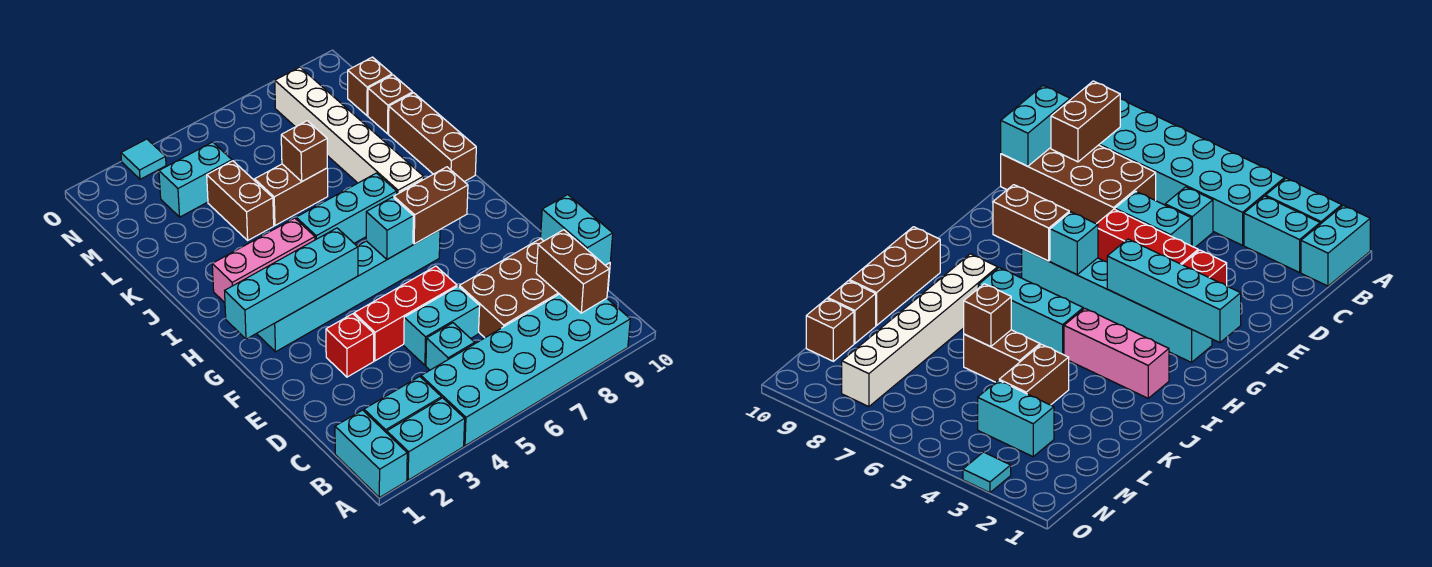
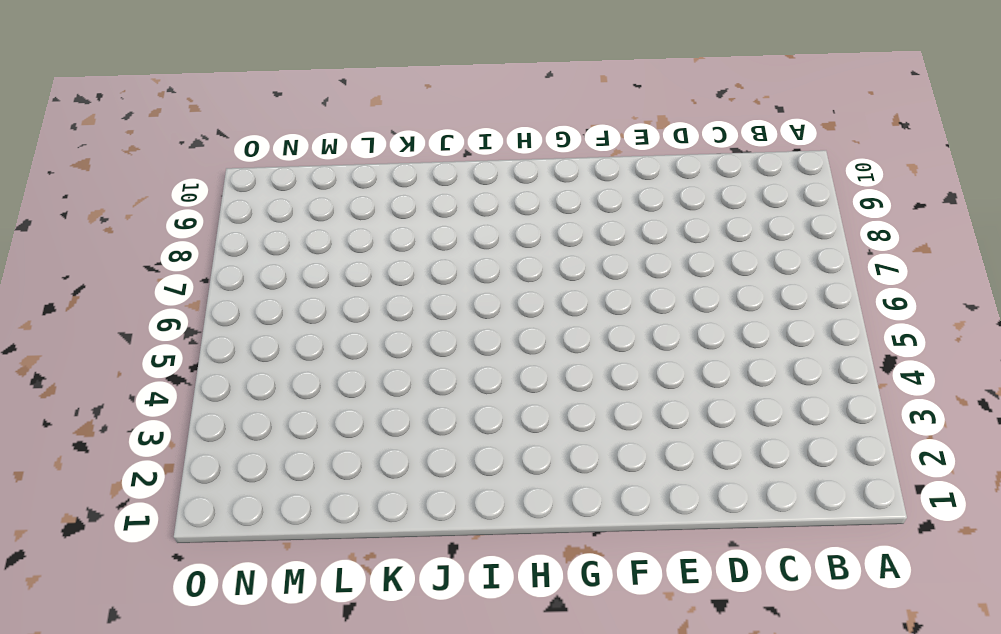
none -> cyan 1x2 brick [335,410,407,497]
none -> cyan 1x2 brick [387,398,465,480]
none -> cyan 2x6 brick [421,294,630,446]

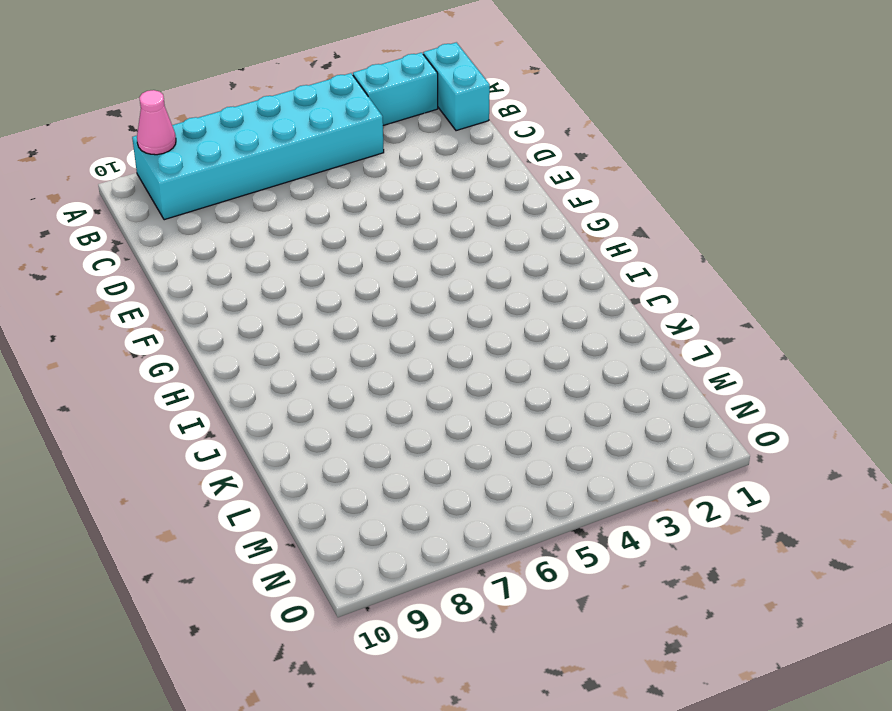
pink 1x1 cone [137,90,176,155] -> none
none -> cyan 1x2 brick [364,376,442,433]
none -> cyan 1x1 brick [426,323,475,370]
none -> brown 2x4 brick [459,239,610,338]

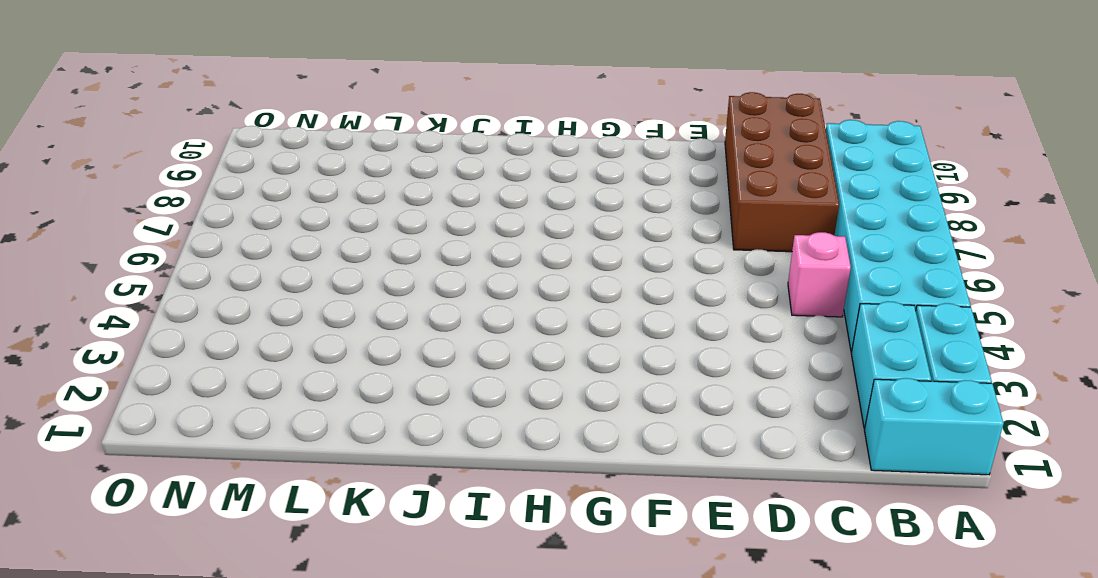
pink 1x1 brick [788,232,851,317] -> cyan 1x1 brick [426,323,475,370]
none -> cyan 1x2 brick [404,286,480,365]
none -> red 1x1 brick [326,314,374,377]
none -> red 1x3 brick [354,266,457,361]

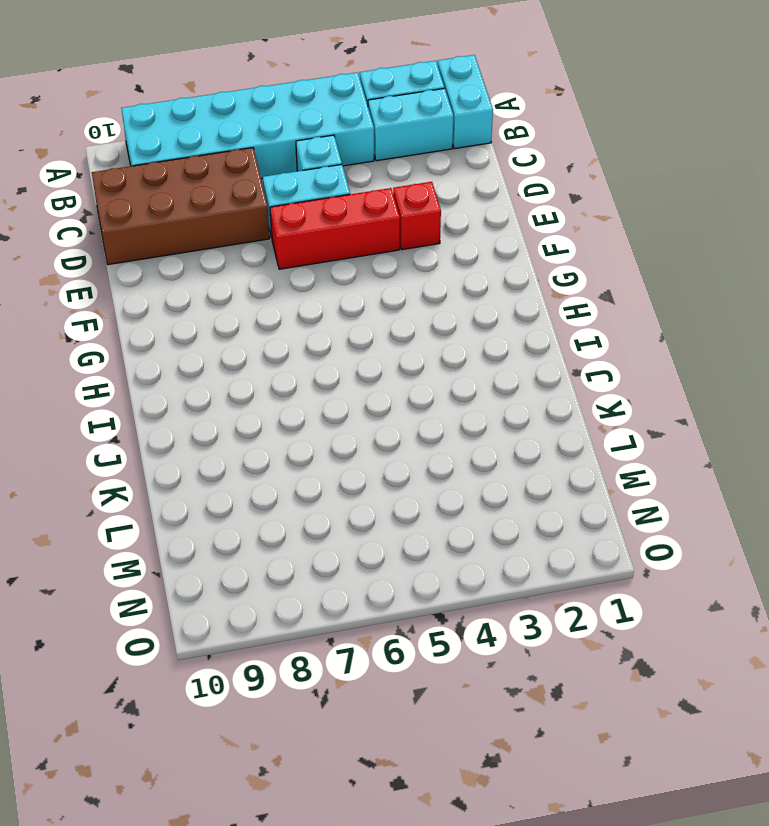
none -> cyan 1x6 brick [257,230,440,352]
none -> pink 1x3 brick [212,218,315,303]
none -> cyan 1x3 brick [296,173,397,243]

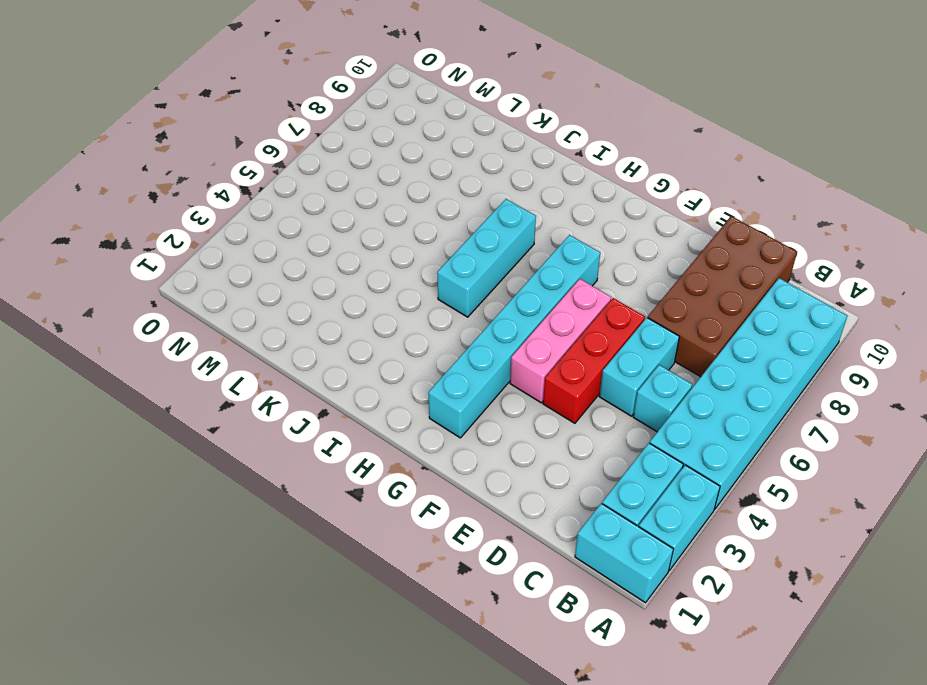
pink 1x3 brick [510,279,611,403] -> pink 1x3 brick moved to [212,218,315,303]
none -> red 1x1 brick [326,314,374,377]
none -> white 1x6 brick [275,67,424,194]
none -> brown 1x3 brick [389,93,476,182]

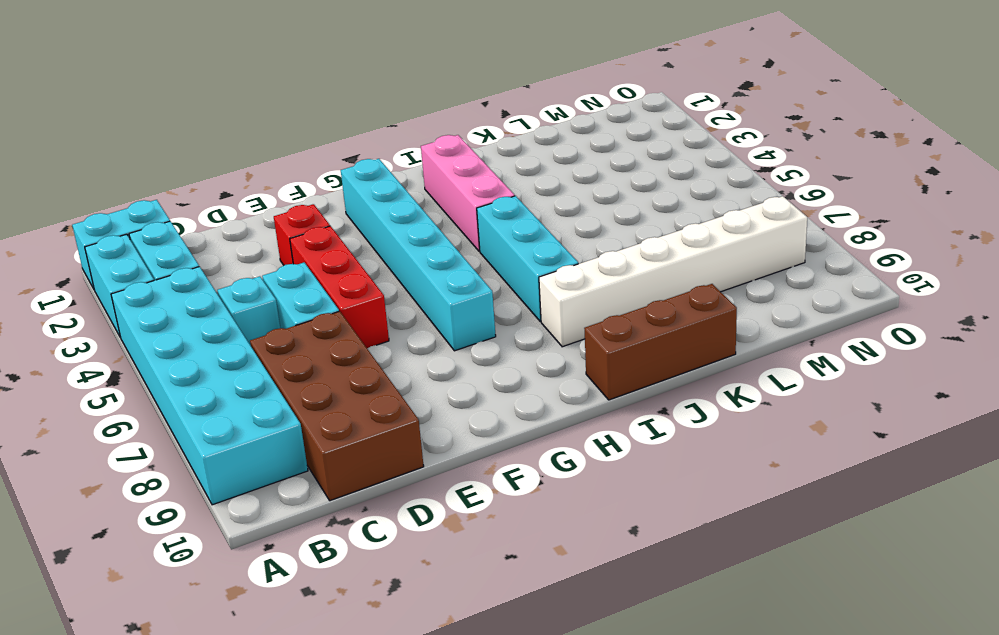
none -> brown 1x2 brick [207,161,274,240]
none -> brown 1x2 brick [255,164,328,225]
none -> brown 1x1 brick [368,75,413,134]

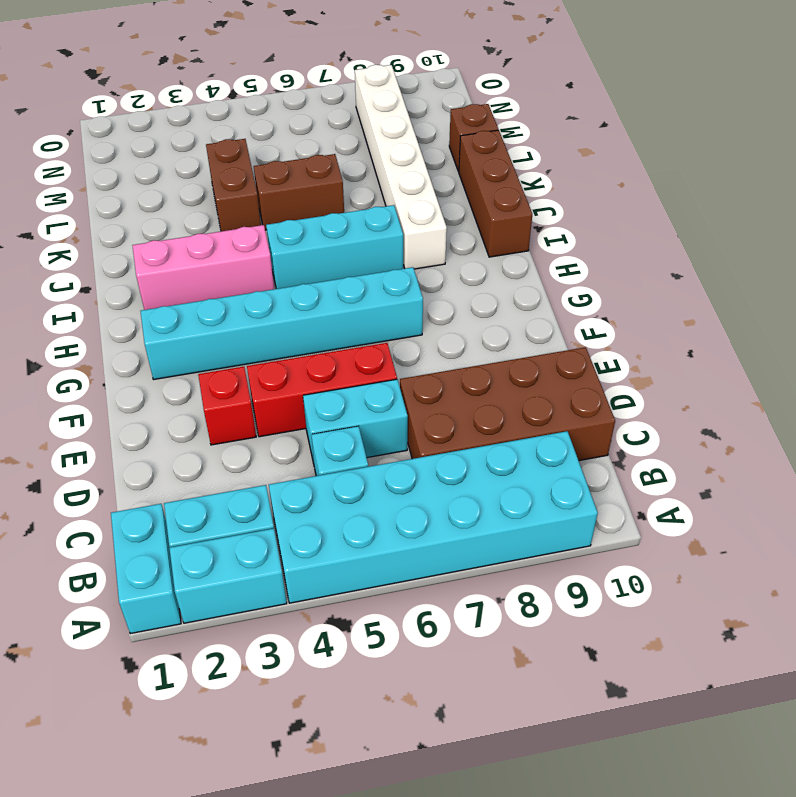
none -> cyan 1x2 brick [159,142,232,217]
none -> brown 1x1 brick [348,57,392,116]
none -> cyan 1x1 tile [121,139,166,179]

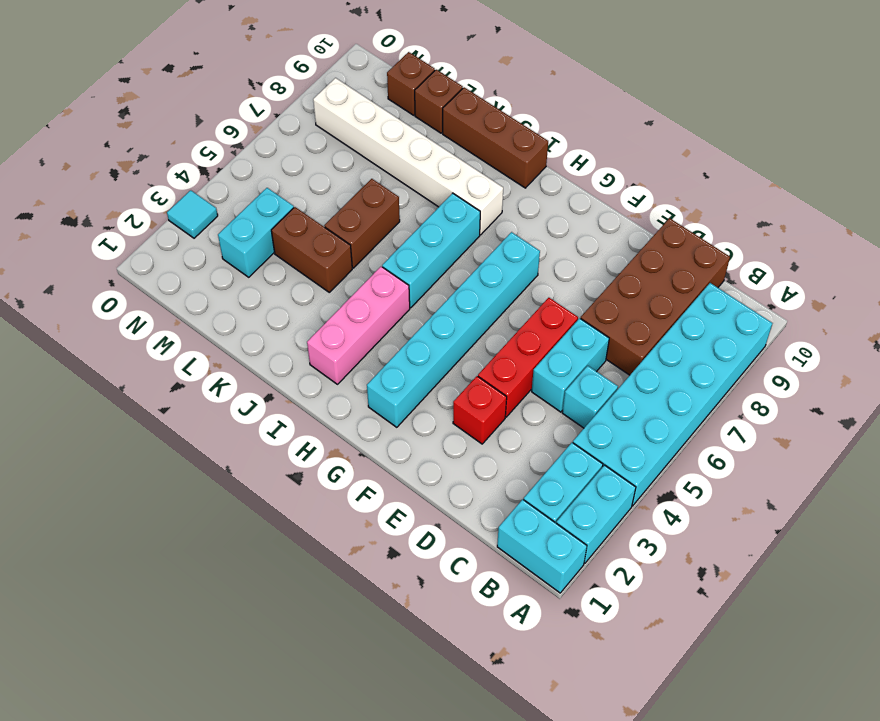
none -> brown 1x2 brick [536,230,609,313]
none -> cyan 1x2 brick [541,195,613,265]
none -> cyan 1x4 brick [225,228,358,339]

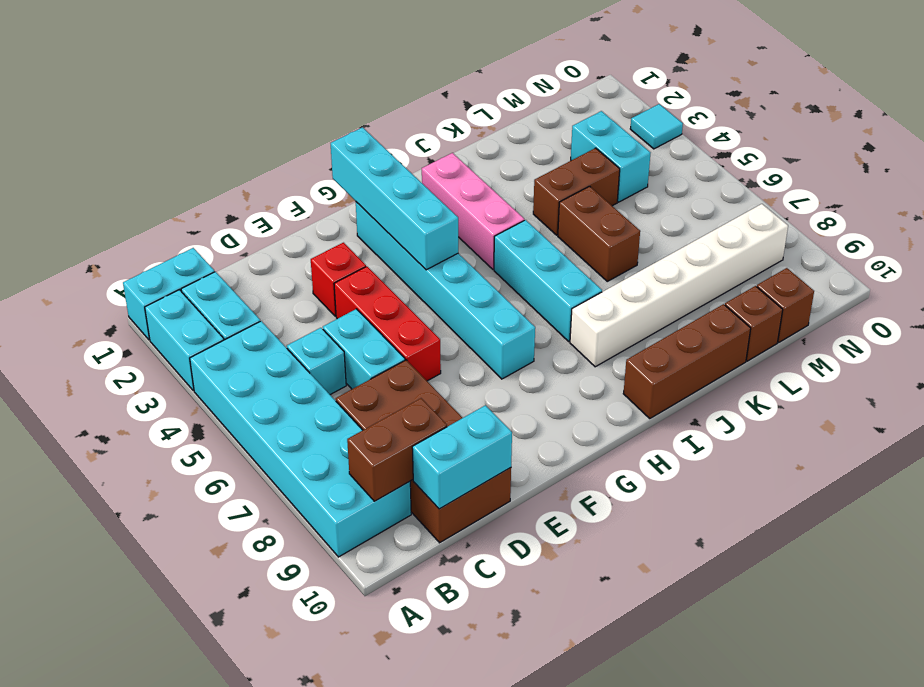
none -> cyan 1x1 brick [366,197,413,259]
none -> brown 1x2 brick [394,167,468,244]
none -> brown 1x1 brick [281,121,327,181]

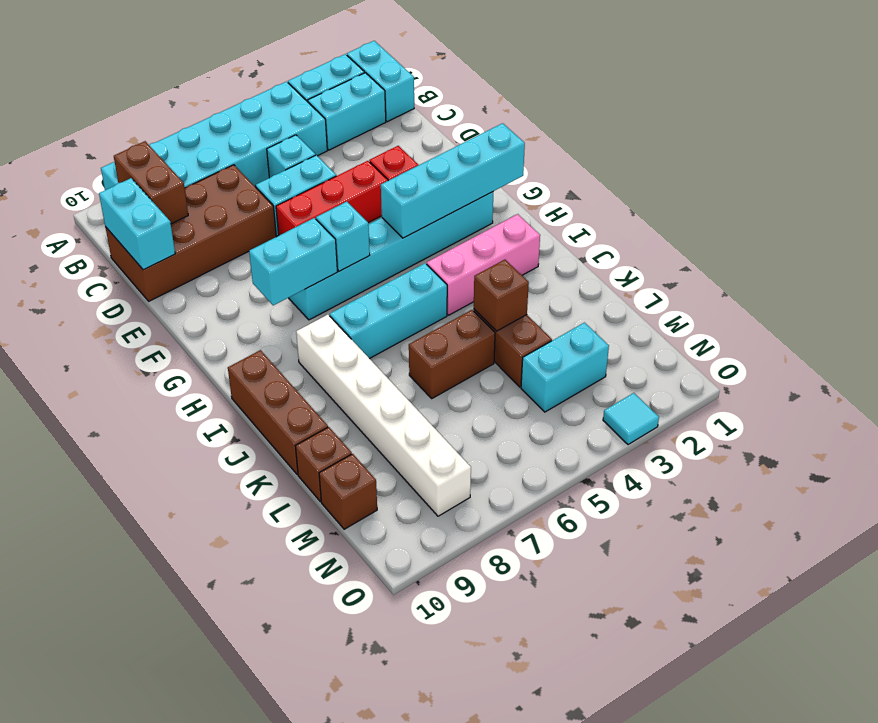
cyan 1x2 brick [249,218,337,305] -> brown 1x2 brick [394,167,468,244]
brown 1x1 brick [474,260,529,331] -> brown 1x1 brick moved to [281,121,327,181]

